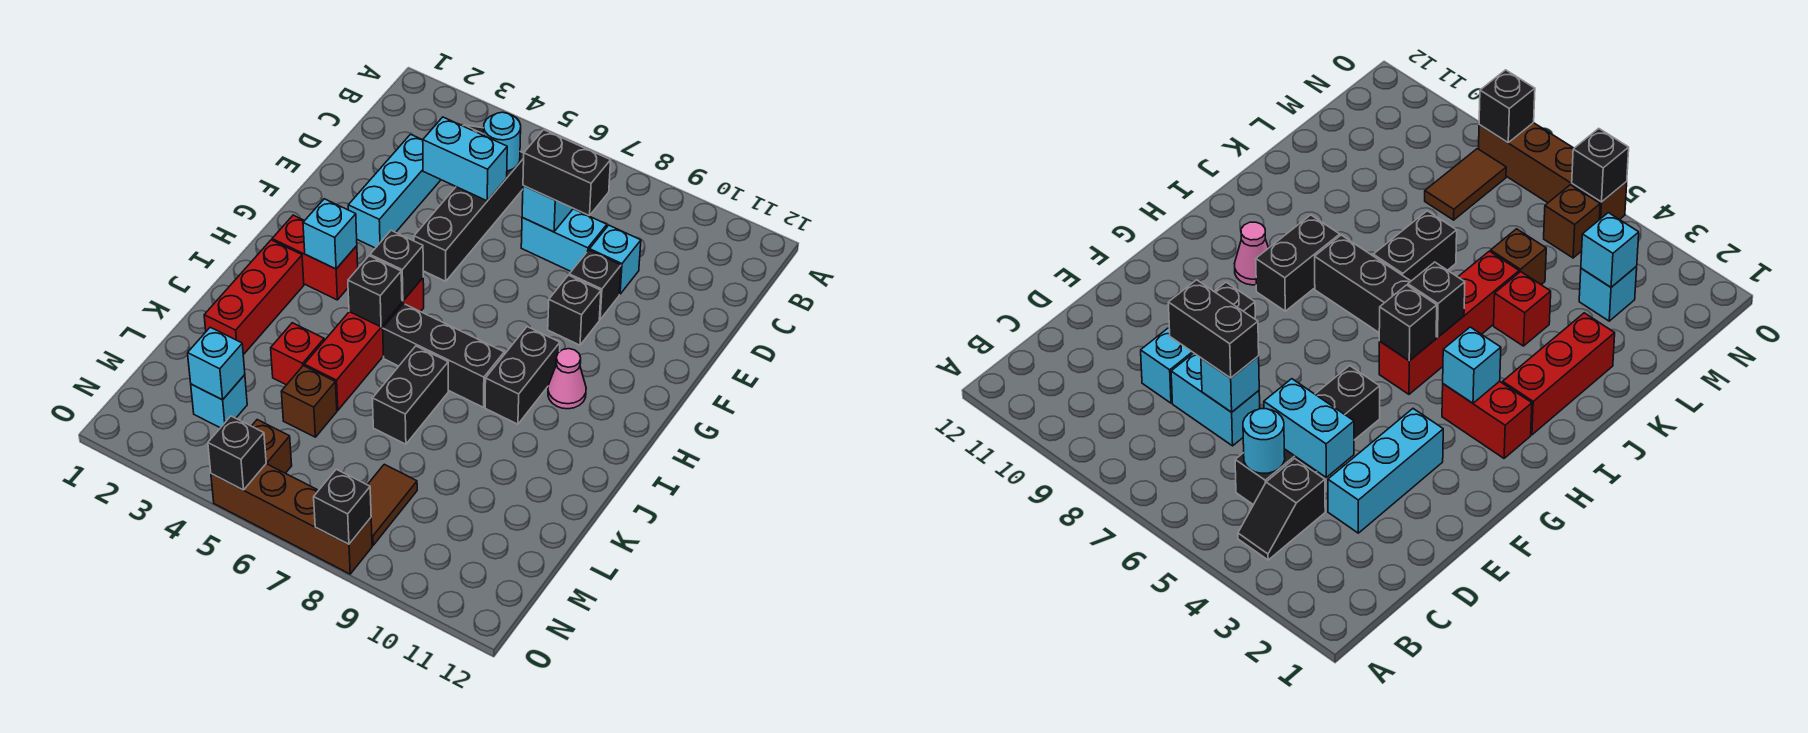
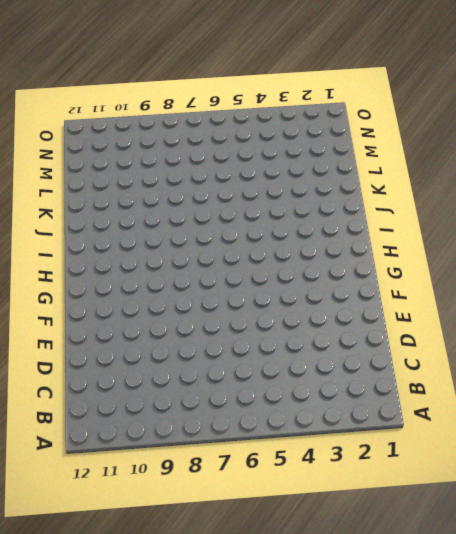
none -> black 1x2 slope [1238,459,1325,560]
none -> black 1x4 brick [414,152,524,281]
none -> cyan 1x3 brick [348,134,441,248]
none -> cyan 1x2 brick [521,209,607,271]

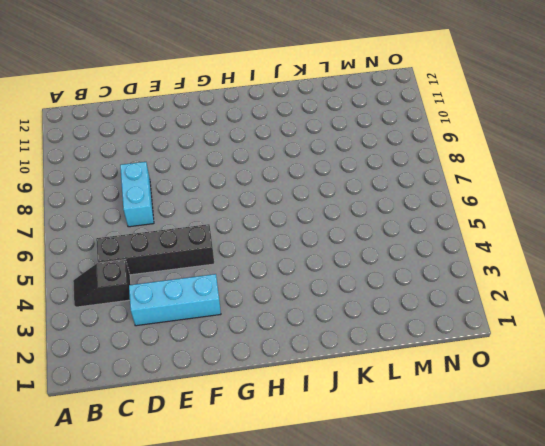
none -> cyan 1x1 brick [590,225,641,294]
none -> black 1x1 brick [569,250,621,319]
none -> black 1x1 brick [548,275,601,345]
none -> red 1x2 brick [272,215,358,300]

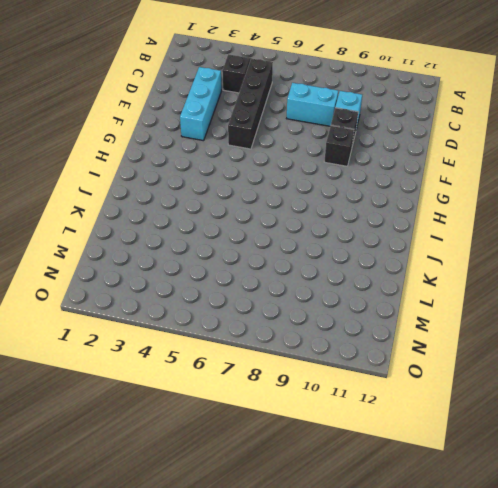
none -> red 1x2 brick [272,215,358,300]
none -> red 1x4 brick [304,278,424,410]
none -> black 1x2 brick [485,327,560,424]
none -> pink 1x1 cone [548,349,586,409]

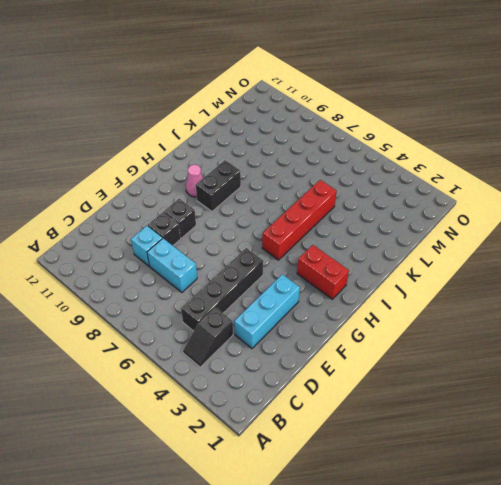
none -> red 1x3 brick [204,240,304,355]
none -> black 1x3 brick [383,304,504,407]
none -> black 1x2 brick [373,346,448,444]
none -> red 1x1 brick [271,323,324,385]

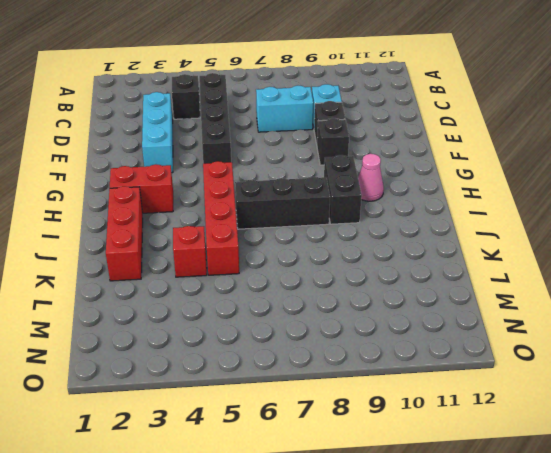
none -> black 1x2 brick [373,346,448,444]
none -> brown 1x1 brick [281,366,337,437]
none -> cyan 1x1 brick [191,375,247,428]
none -> brown 1x2 tile [368,464,417,545]

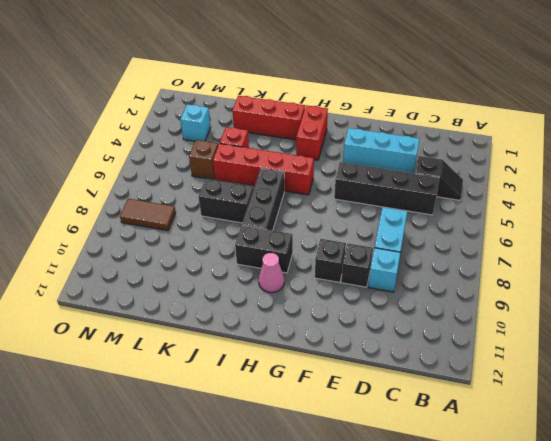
none -> brown 1x1 brick [252,420,292,473]
none -> brown 1x4 brick [211,464,372,574]
none -> cyan 1x1 round brick [484,112,521,171]
none -> cyan 1x2 brick [423,117,507,201]

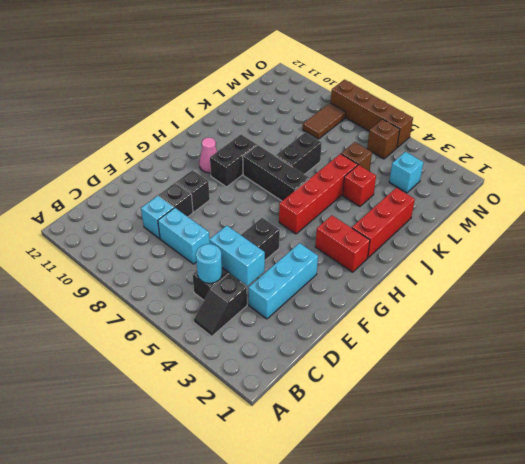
none -> cyan 1x1 brick [522,186,573,232]
none -> cyan 1x1 brick [303,199,357,269]
none -> black 1x1 brick [370,230,423,301]
none -> black 1x1 brick [348,256,402,327]

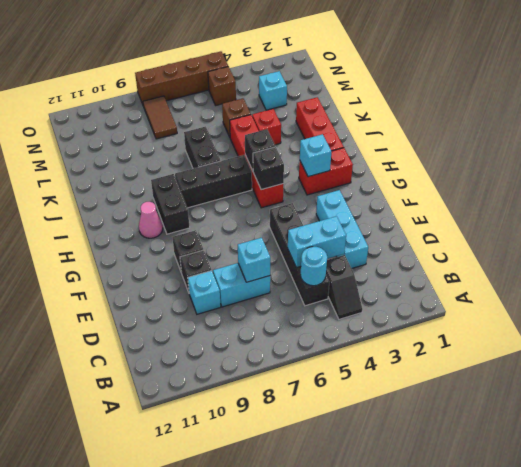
none -> cyan 1x1 brick [188,327,245,400]
none -> black 1x1 brick [208,416,266,490]
none -> black 1x1 brick [314,469,371,544]
none -> black 1x2 brick [523,130,611,216]

